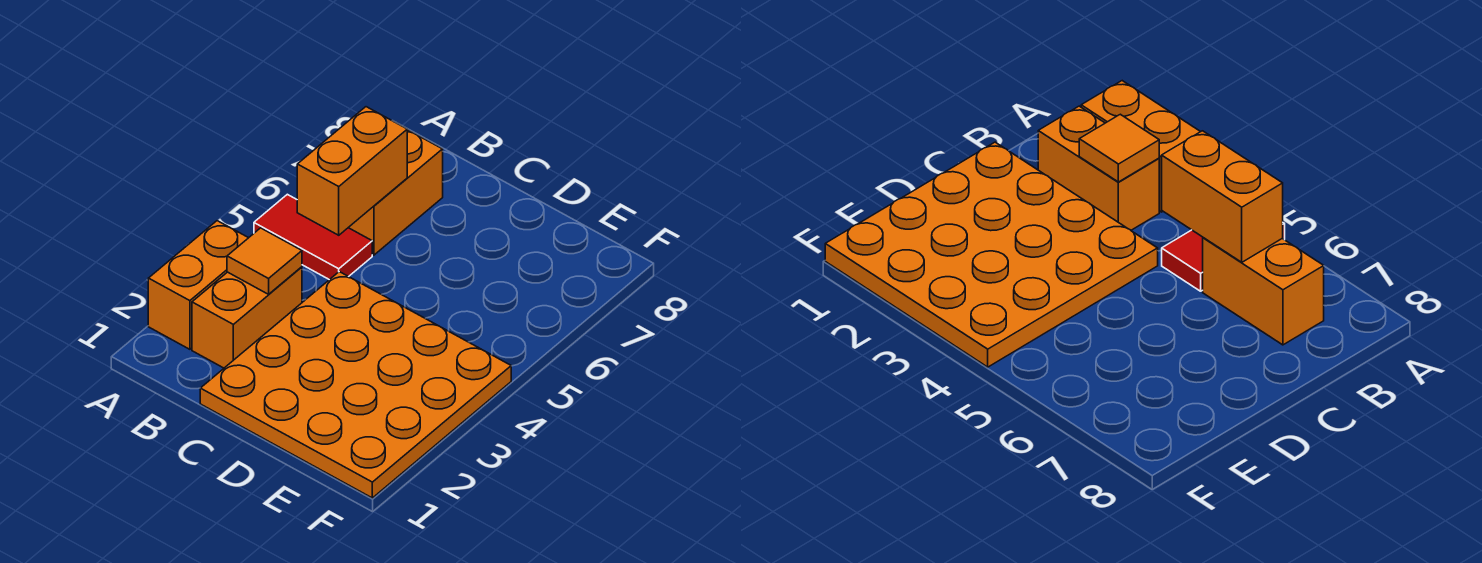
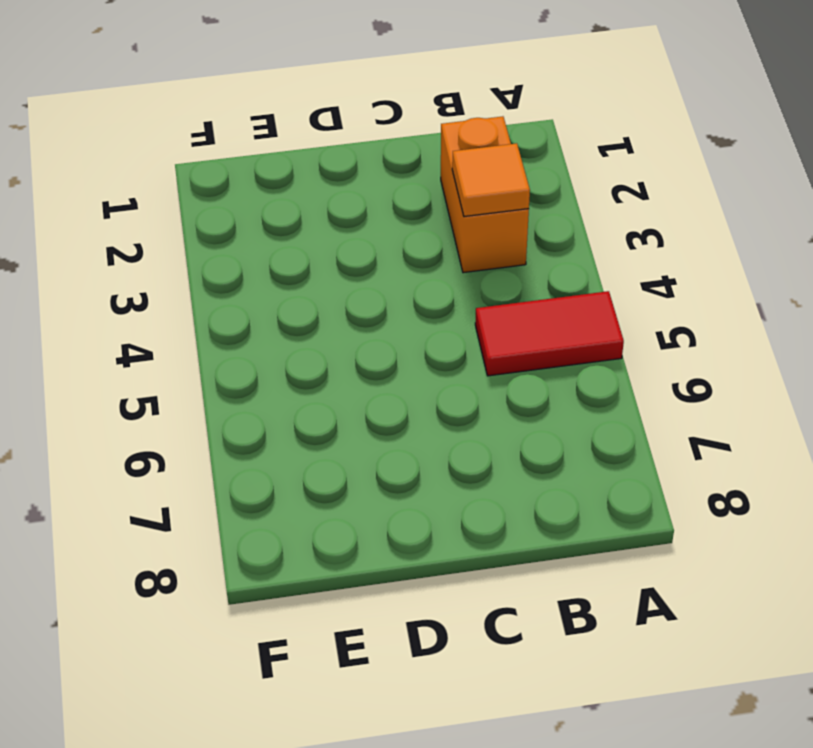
none -> orange 1x2 brick [148,221,248,349]
none -> orange 1x2 brick [348,130,443,255]

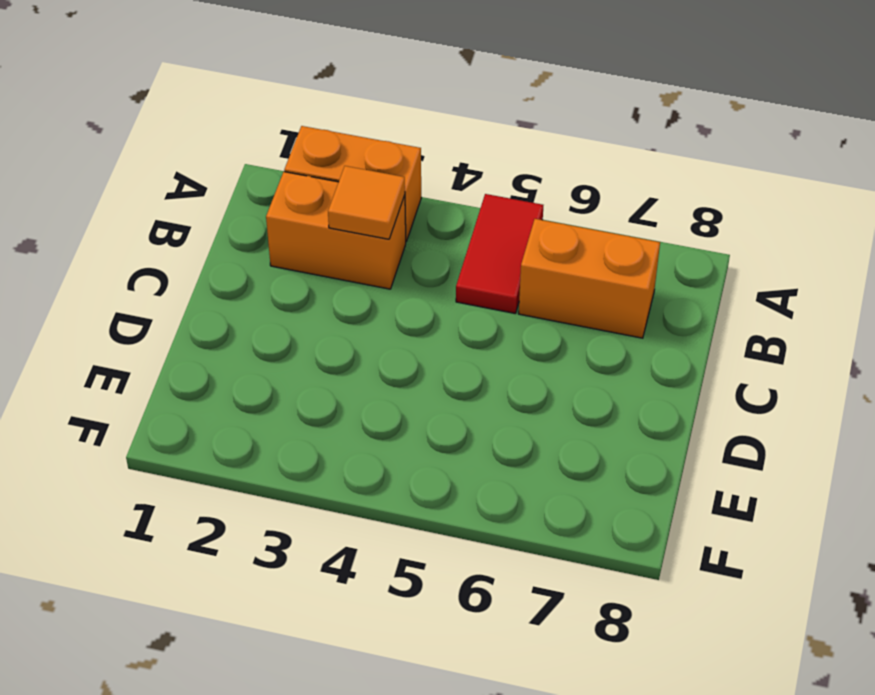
none -> orange 4x4 plate [200,272,511,498]
none -> orange 1x2 brick [297,107,407,235]

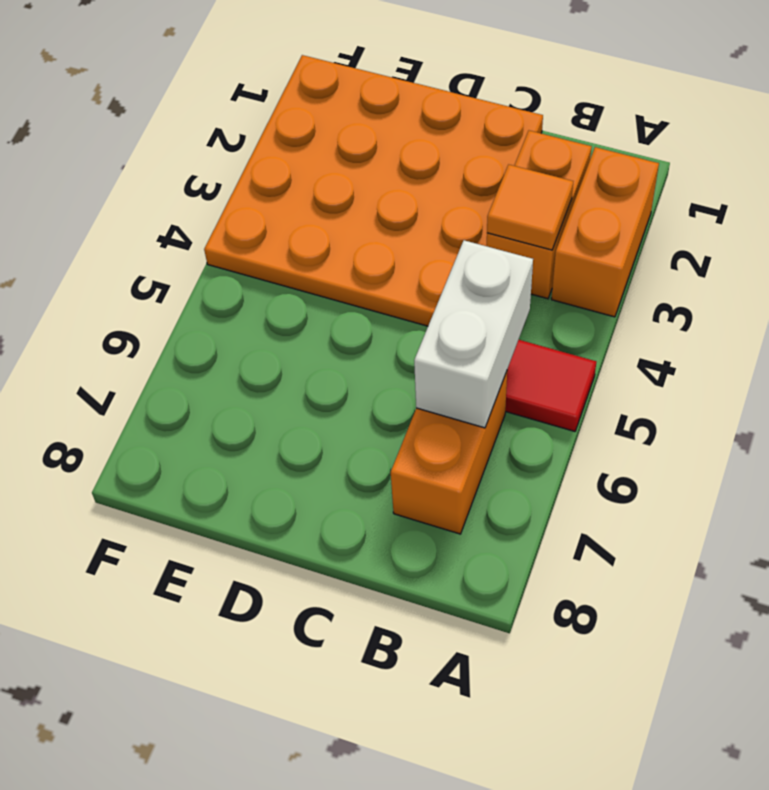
white 1x2 brick [414,240,533,428] -> orange 1x2 brick [297,107,407,235]

